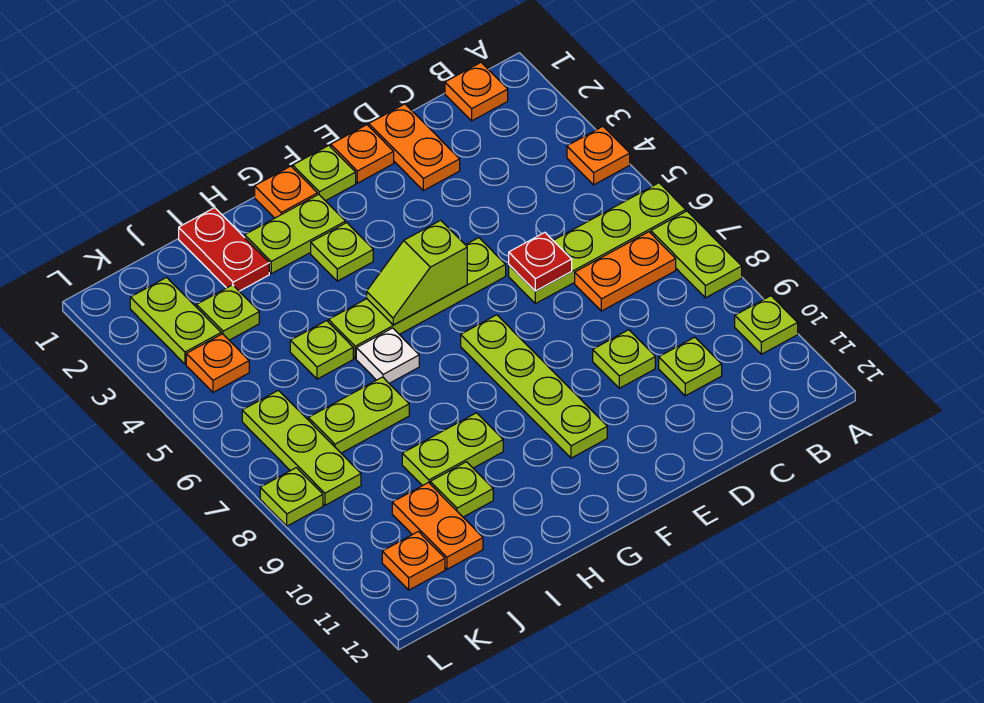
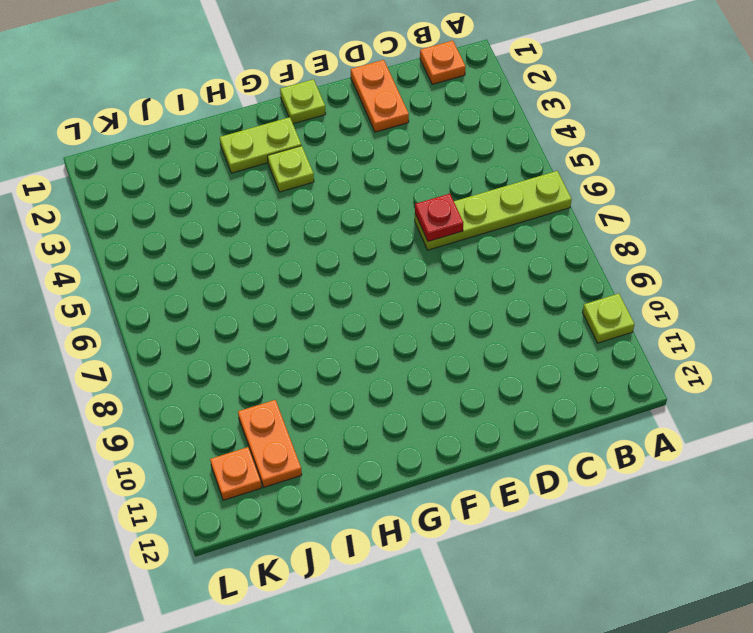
none -> orange 1x1 plate [567,127,630,185]
none -> lime 1x2 plate [651,211,742,298]
none -> orange 1x2 plate [575,232,676,311]
none -> lime 1x1 plate [659,337,722,396]

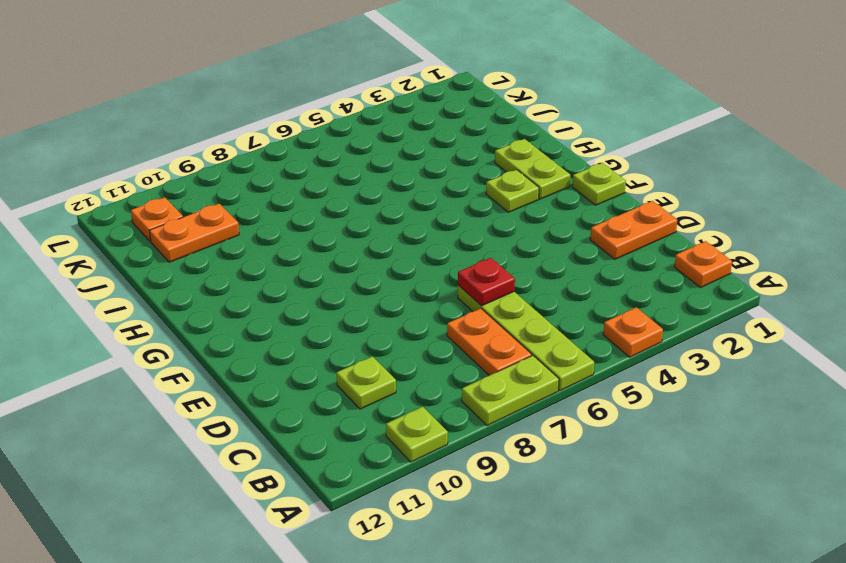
none -> lime 1x1 plate [593,330,655,388]
none -> orange 1x1 plate [331,125,394,183]
none -> lime 1x4 plate [328,238,506,358]
none -> lime 1x4 plate [461,315,607,458]

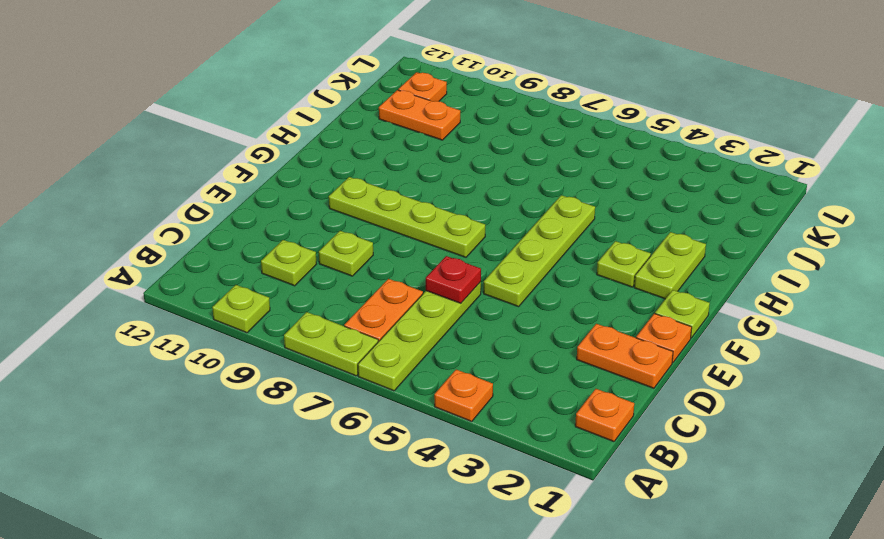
none -> orange 1x1 plate [255,166,318,218]
none -> white 1x1 plate [356,328,419,383]
none -> lime 1x2 plate [402,413,503,486]
none -> red 1x2 plate [179,208,269,291]

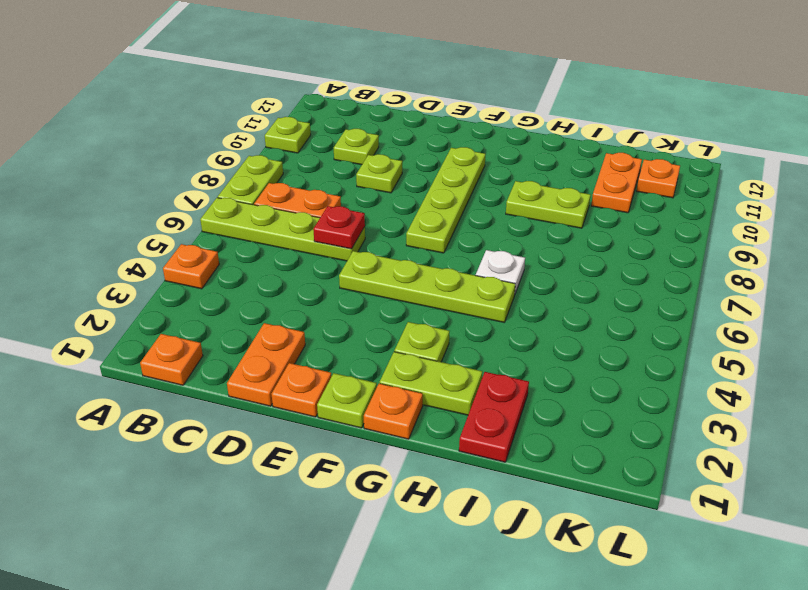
none -> lime 1x1 plate [290,321,353,379]
none -> lime 1x2 plate [308,377,409,453]
none -> lime 1x1 plate [430,462,493,517]
none -> lime 1x1 plate [196,285,259,340]

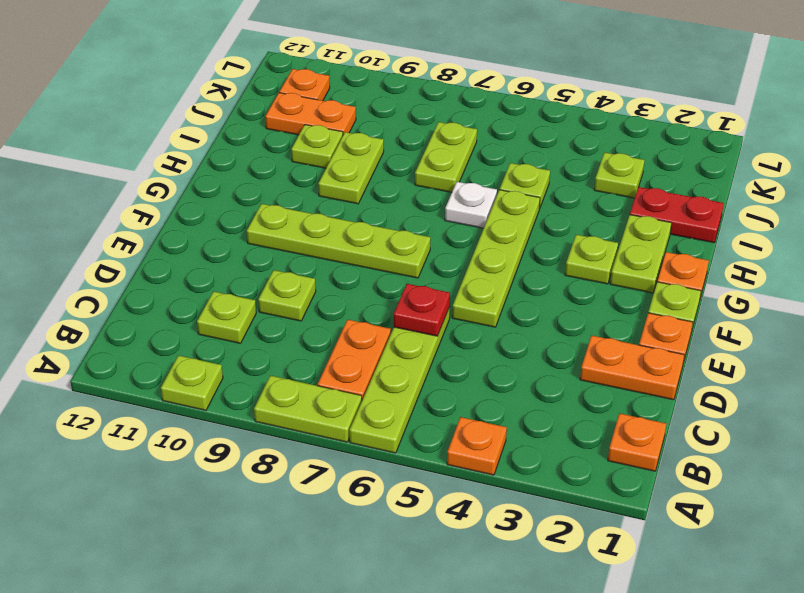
none -> lime 1x2 plate [130,277,221,364]
none -> orange 1x1 plate [186,334,249,392]
none -> lime 1x3 plate [242,390,361,505]
none -> lime 1x1 plate [260,468,323,526]

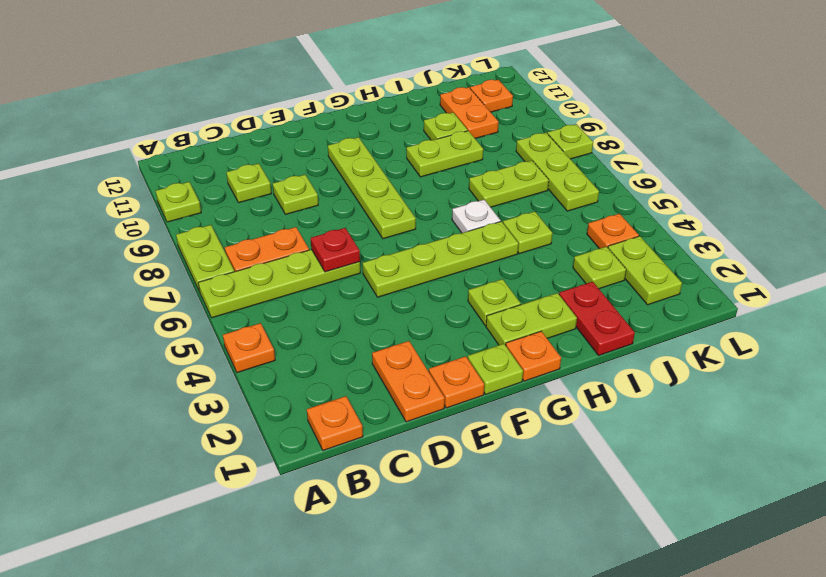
none -> lime 1x2 slope [367,220,467,325]

